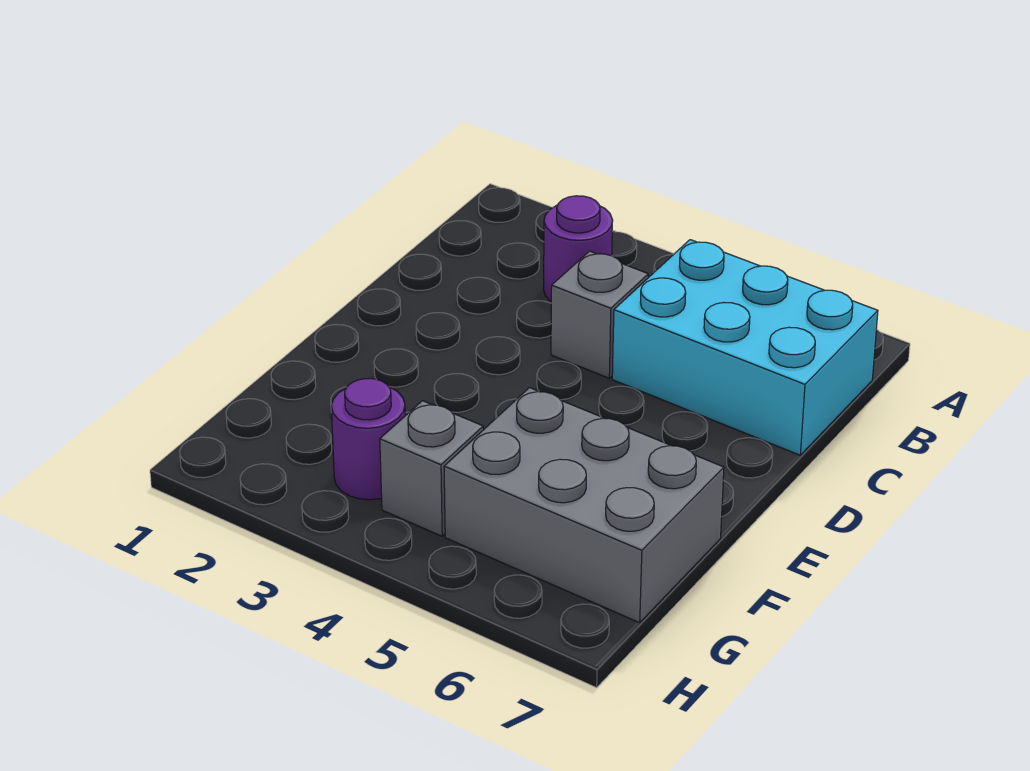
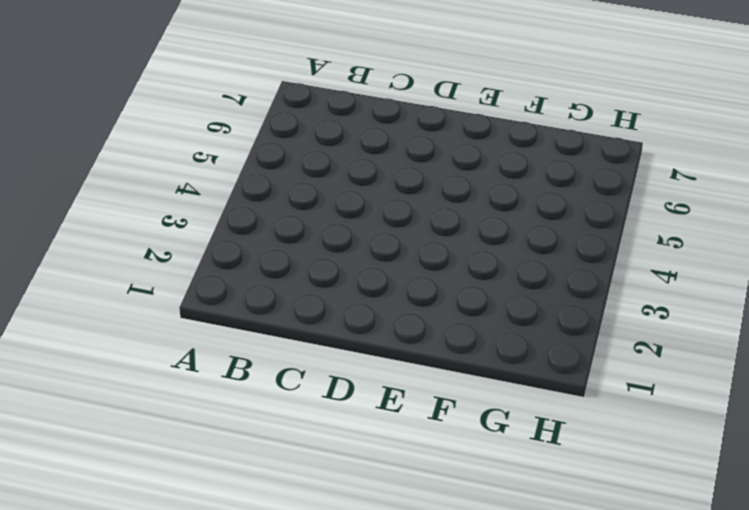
none -> purple 1x1 round brick [544,196,613,302]
none -> cyan 2x3 brick [612,240,878,455]

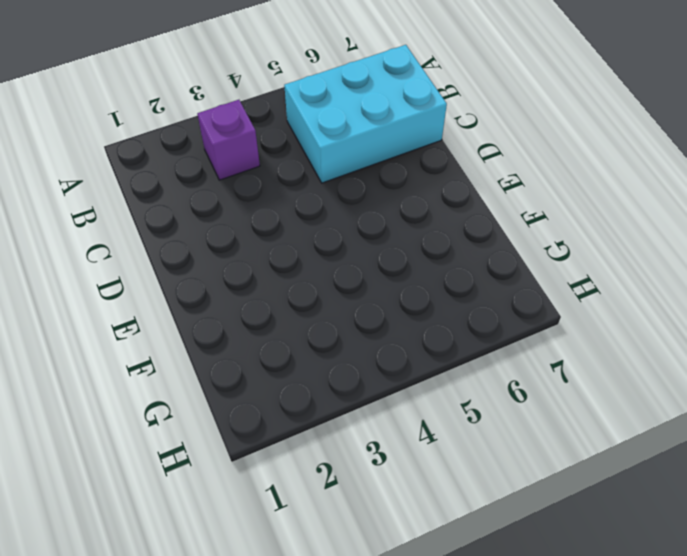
purple 1x1 brick [197,100,260,180] -> purple 1x1 round brick [544,196,613,302]
none -> grey 1x1 brick [551,251,648,378]
none -> grey 2x3 brick [444,388,724,623]

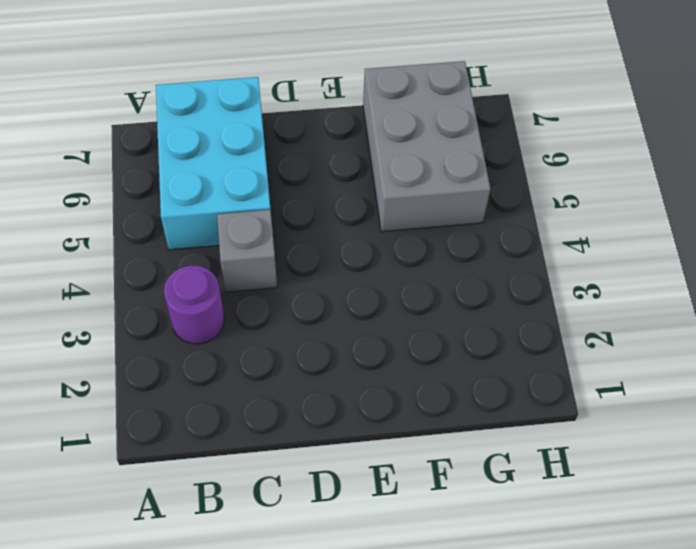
none -> purple 1x1 round brick [331,379,405,500]
none -> grey 1x1 brick [380,401,483,536]

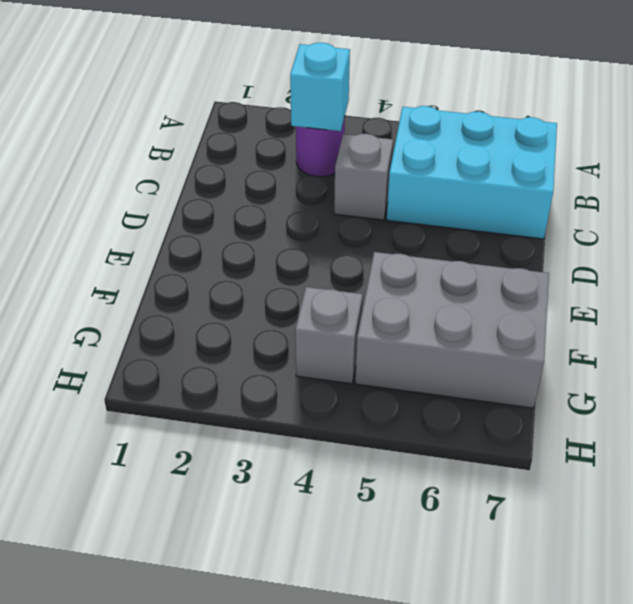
cyan 1x1 brick [290,43,350,131] -> none
none -> purple 1x1 round brick [331,379,405,500]

